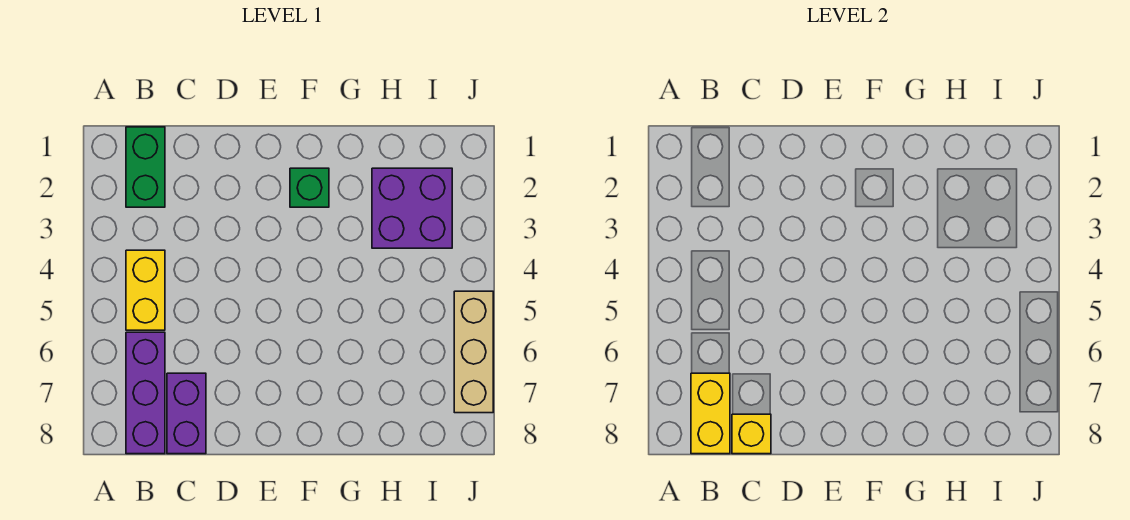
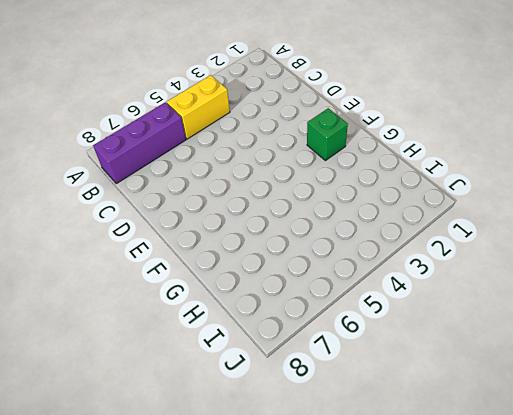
none -> green 1x2 brick [126,127,165,207]
none -> purple 1x2 brick [167,373,206,454]

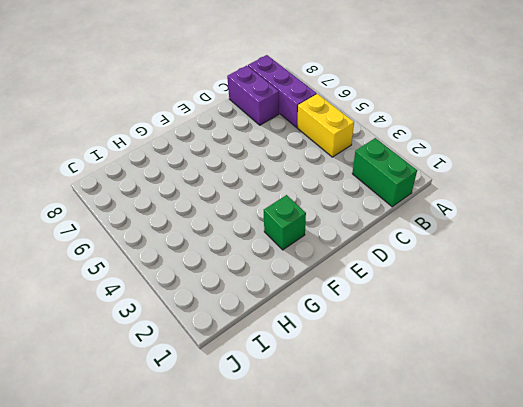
none -> purple 2x2 brick [372,168,452,248]
none -> tan 1x3 brick [454,291,493,413]

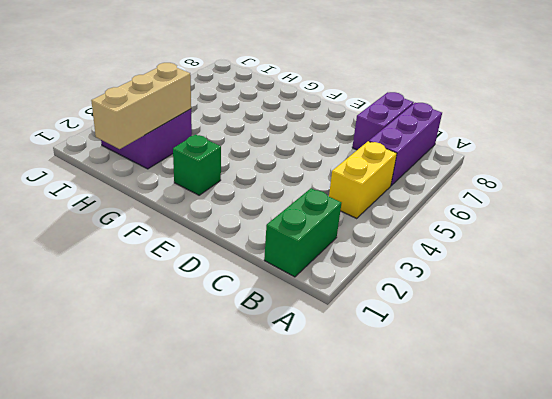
tan 1x3 brick [91,63,191,149] -> tan 1x3 brick moved to [454,291,493,413]
none -> yellow 1x2 brick [691,373,730,454]
none -> yellow 1x1 brick [732,414,771,454]

